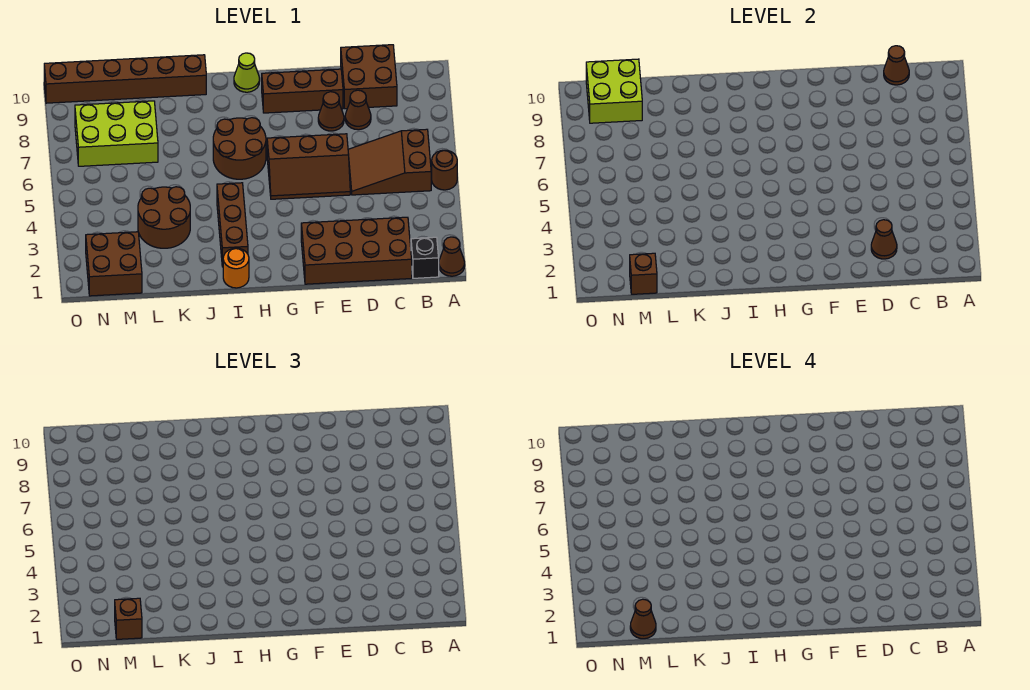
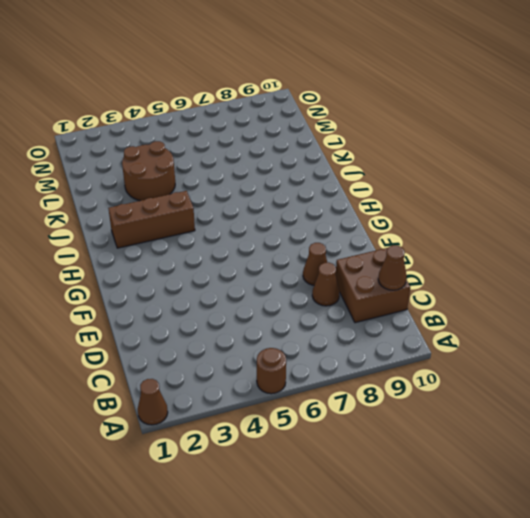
none -> black 1x1 brick [411,237,439,278]
none -> brown 2x3 slope [348,129,431,195]
none -> brown 2x4 brick [301,217,412,284]

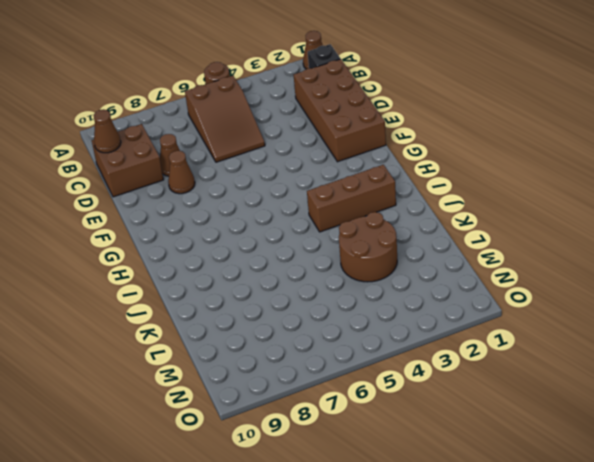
none -> brown 2x3 slope [267,134,350,199]
none -> brown 1x3 brick [262,69,343,113]
none -> brown 2x2 round brick [213,118,266,179]

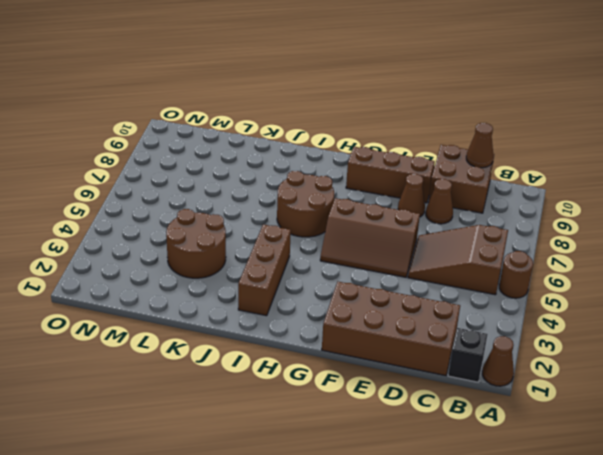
none -> lime 1x1 cone [234,53,260,92]
none -> orange 1x1 round brick [223,248,249,288]
none -> brown 1x6 brick [44,55,206,103]

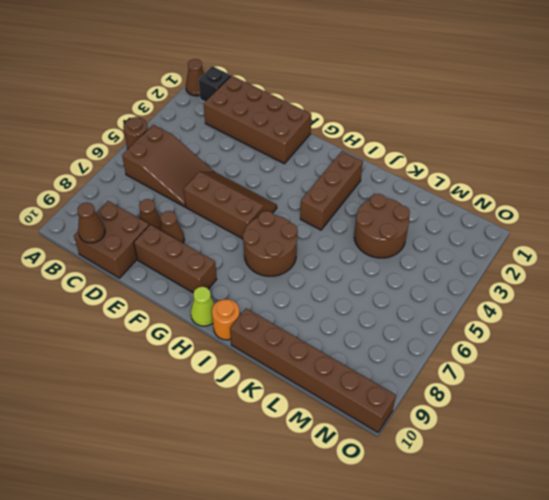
orange 1x1 round brick [212,299,240,340] -> orange 1x1 round brick moved to [223,248,249,288]
none -> lime 2x3 brick [75,101,158,166]
none -> brown 2x2 brick [86,232,142,296]
none -> brown 1x1 cone [871,220,897,259]

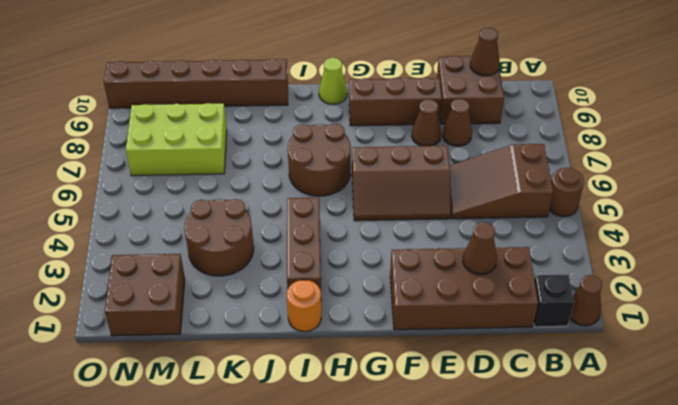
none -> brown 1x1 brick [630,253,657,294]
none -> lime 2x2 brick [586,59,642,123]
none -> brown 1x1 brick [115,598,142,639]

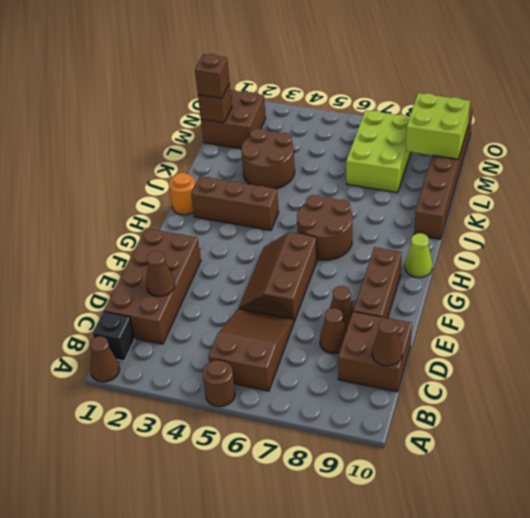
none -> brown 1x1 cone [630,599,656,639]

